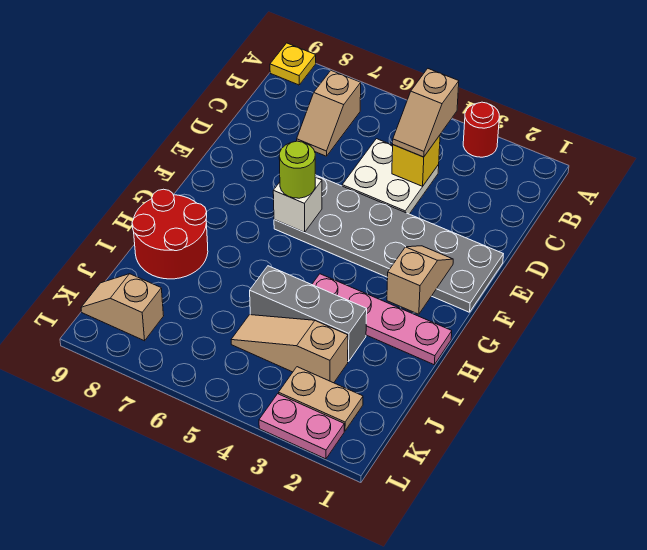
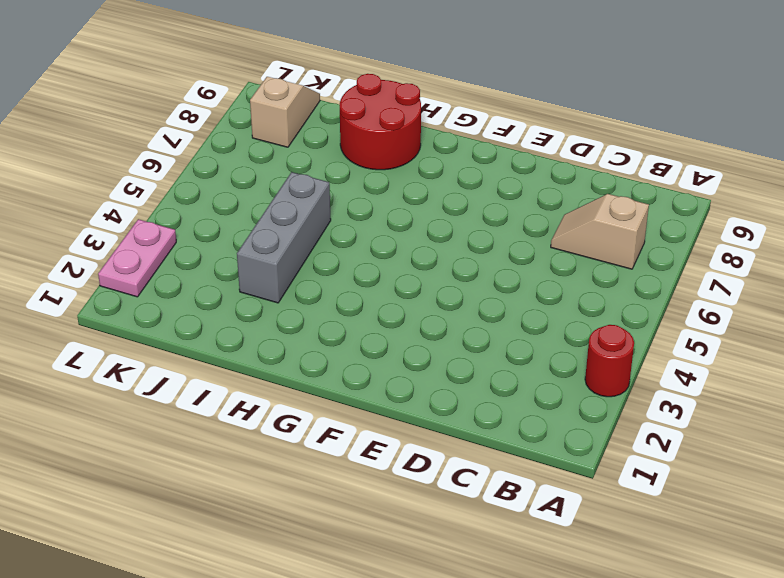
none -> yellow 1x1 plate [270,43,316,85]
none -> white 2x2 plate [342,139,439,214]
none -> grey 2x6 plate [274,175,503,312]

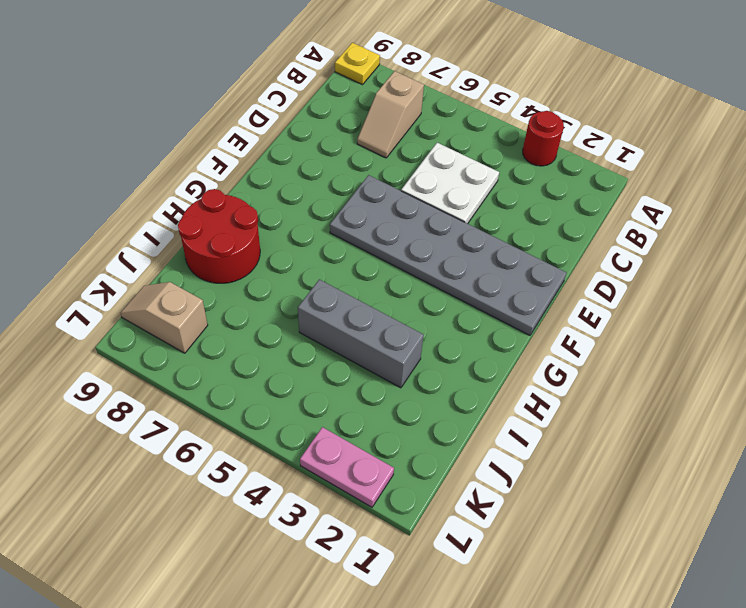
none -> pink 1x4 plate [312,274,452,365]
none -> tan 1x3 slope [231,315,348,383]
none -> tan 1x2 plate [279,367,363,431]

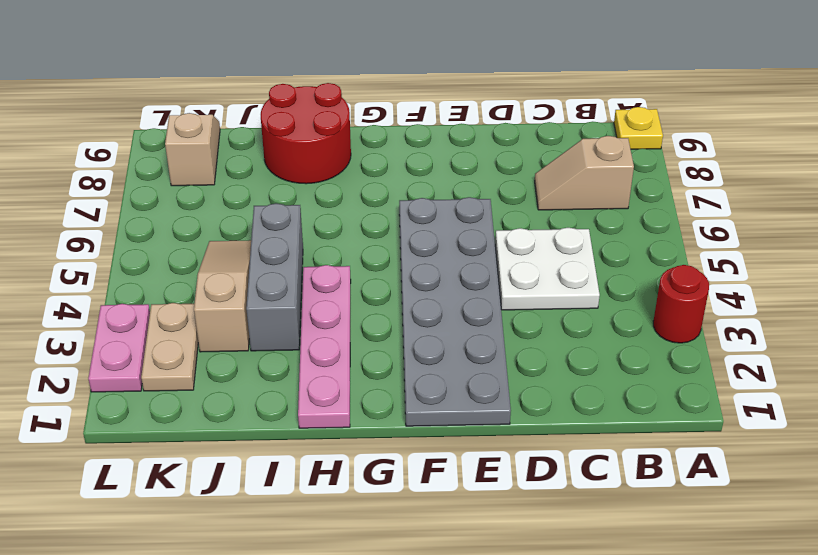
none -> yellow 1x1 brick [392,135,440,187]
none -> tan 1x2 slope [387,246,453,314]
none -> white 1x1 brick [273,177,322,232]

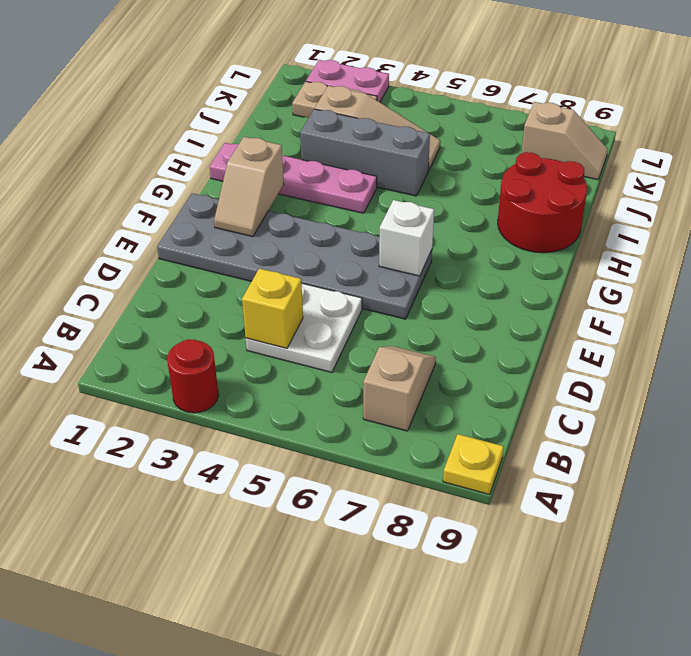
none -> tan 1x2 slope [393,69,459,157]
none -> lime 1x1 round brick [279,141,315,198]

